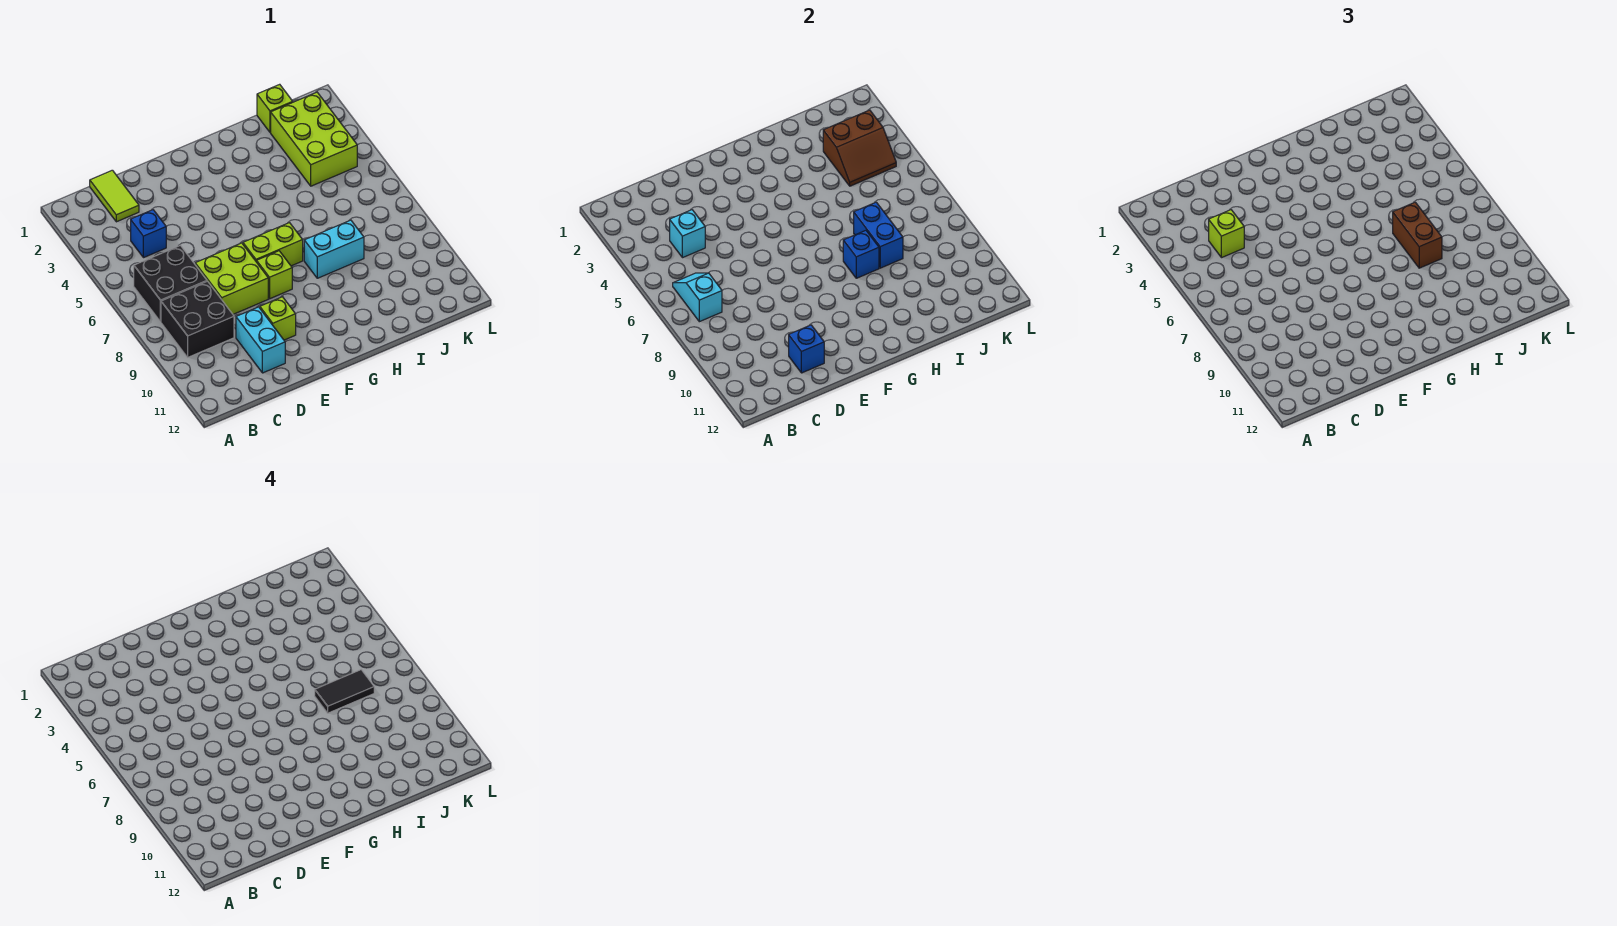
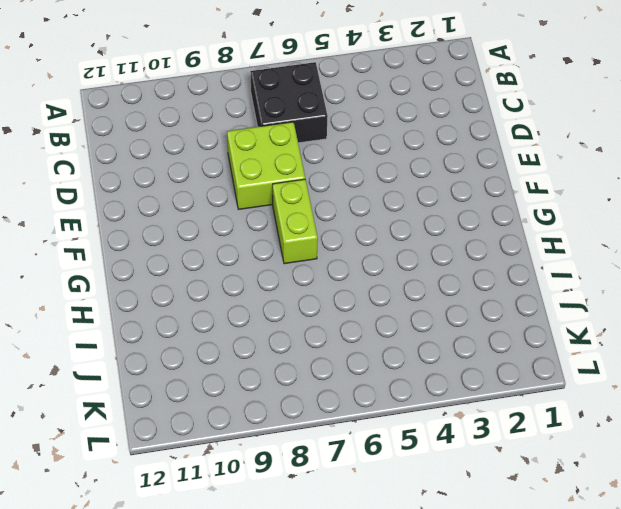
none -> black 2x2 brick [161,281,234,357]
none -> lime 1x2 tile [90,170,139,222]
none -> blue 1x1 brick [131,210,166,258]

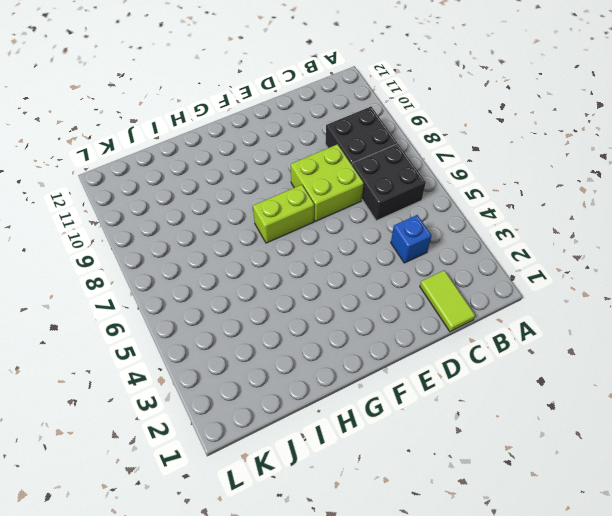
none -> cyan 1x2 brick [236,307,285,373]
none -> lime 1x1 brick [260,297,296,340]
none -> lime 1x1 brick [257,251,292,299]

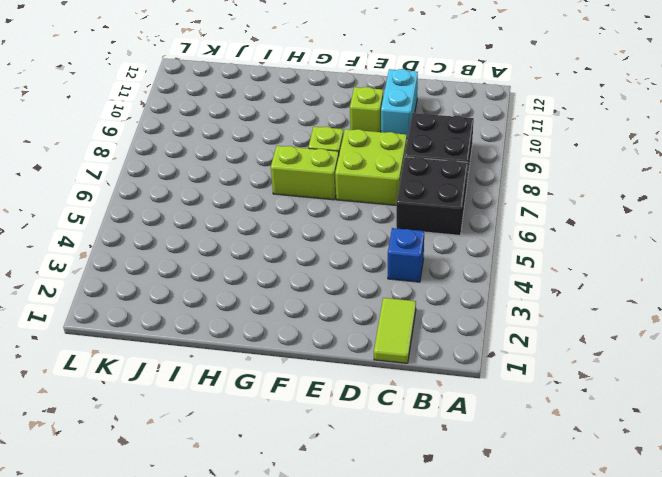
none -> cyan 1x2 brick [304,220,364,278]
none -> lime 1x1 brick [257,84,293,132]
none -> lime 2x3 brick [271,92,357,186]

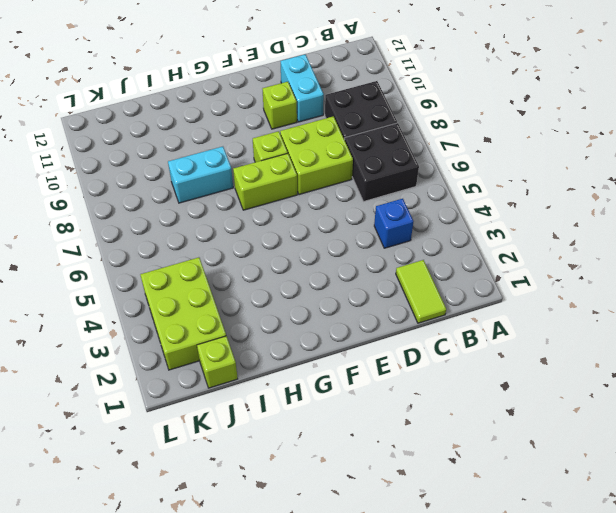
none -> cyan 1x2 slope [673,273,722,322]
none -> cyan 1x1 brick [670,210,705,258]
none -> blue 1x1 brick [789,325,824,373]

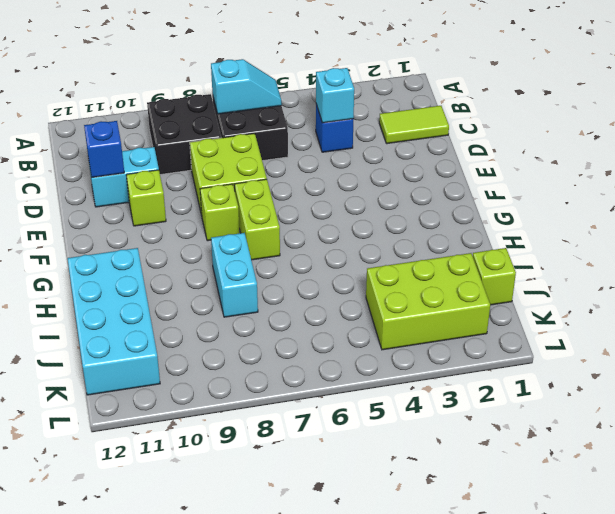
cyan 2x4 brick [68,248,160,395] -> none
none -> blue 1x1 brick [843,230,879,278]
none -> blue 1x2 brick [854,202,903,268]
none -> brown 2x2 slope [823,110,896,186]

